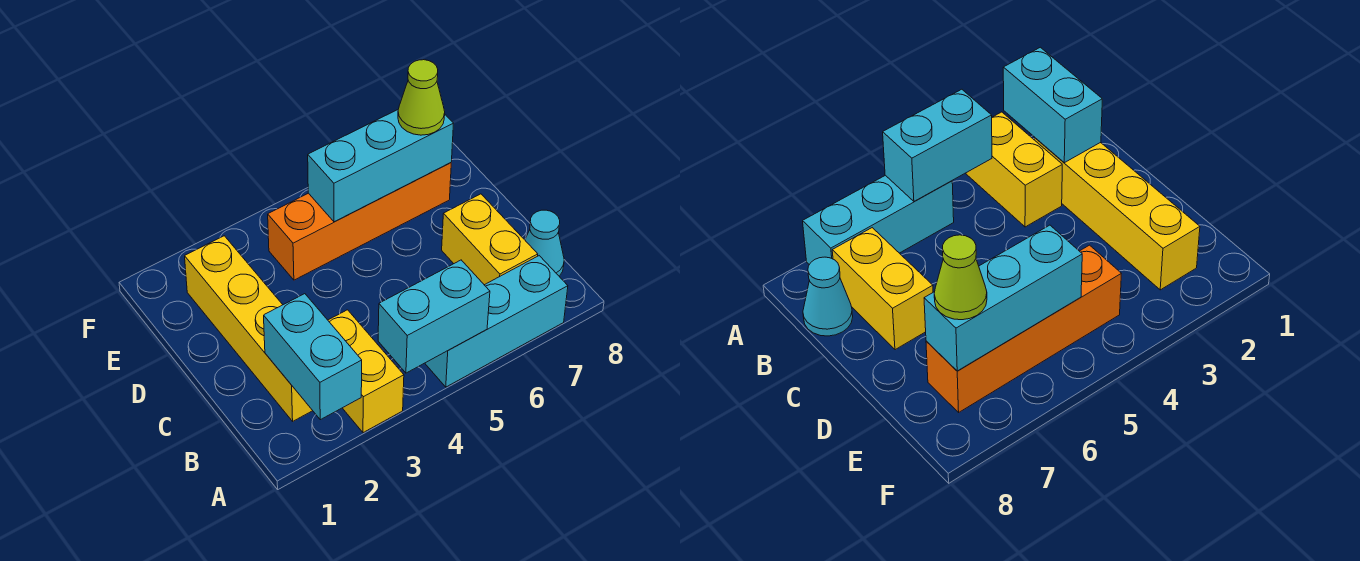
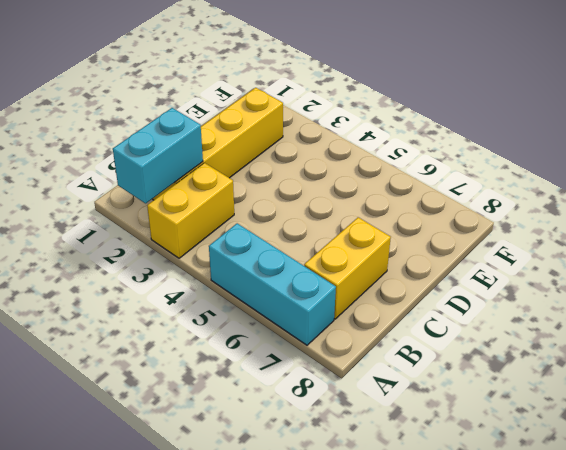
none -> cyan 1x1 cone [525,210,564,276]
none -> orange 1x4 brick [268,163,451,280]

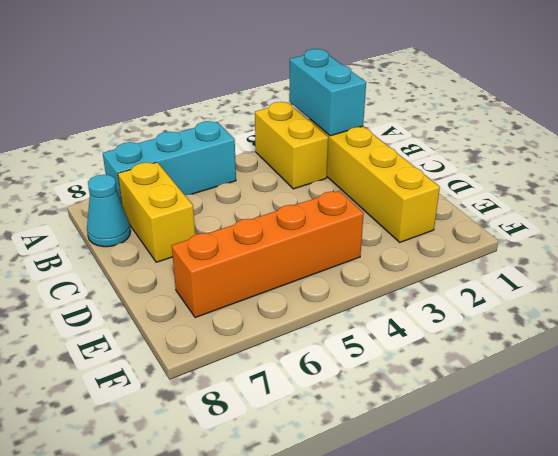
none -> cyan 1x2 brick [378,260,490,373]
none -> cyan 1x3 brick [308,110,453,222]

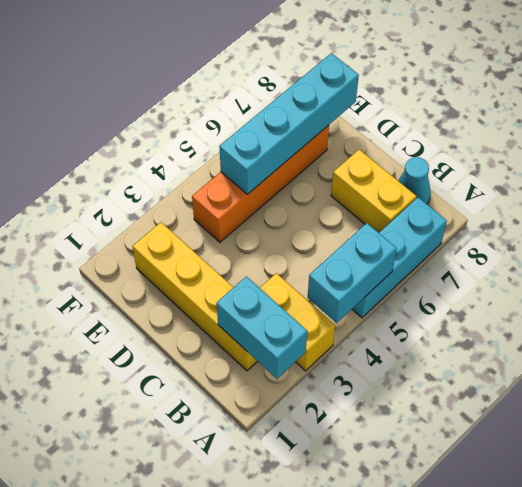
cyan 1x4 brick [219,53,359,194] -> cyan 1x3 brick [308,110,453,222]
none -> lime 1x1 cone [398,60,445,135]

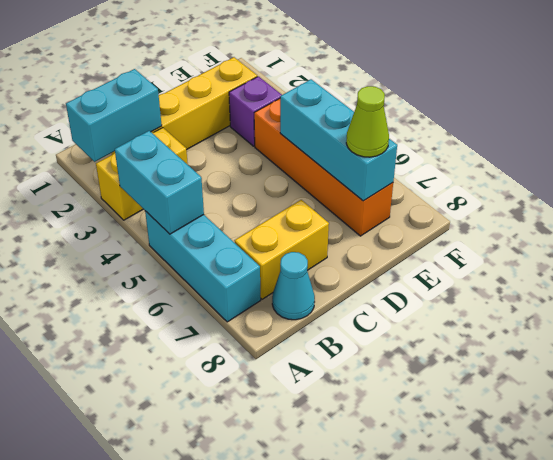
purple 1x1 brick [229,76,282,146] -> none

